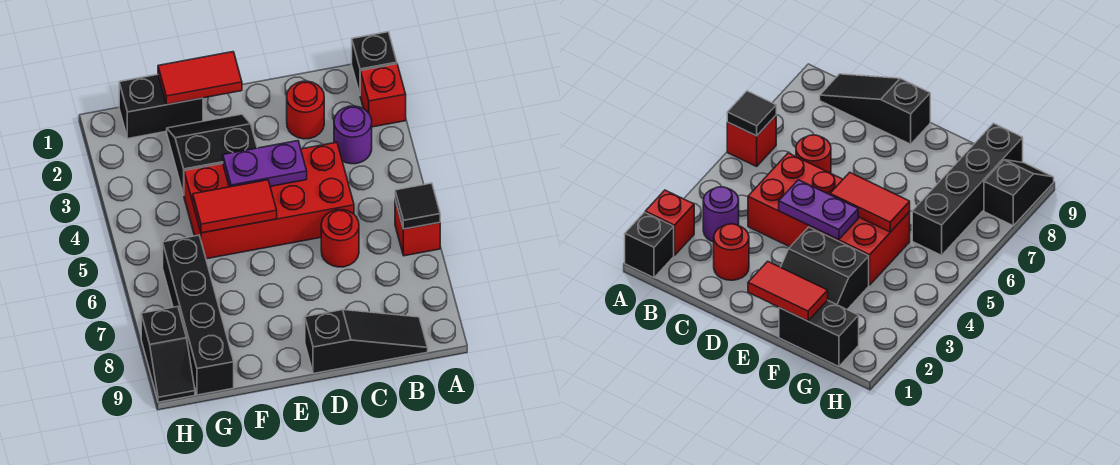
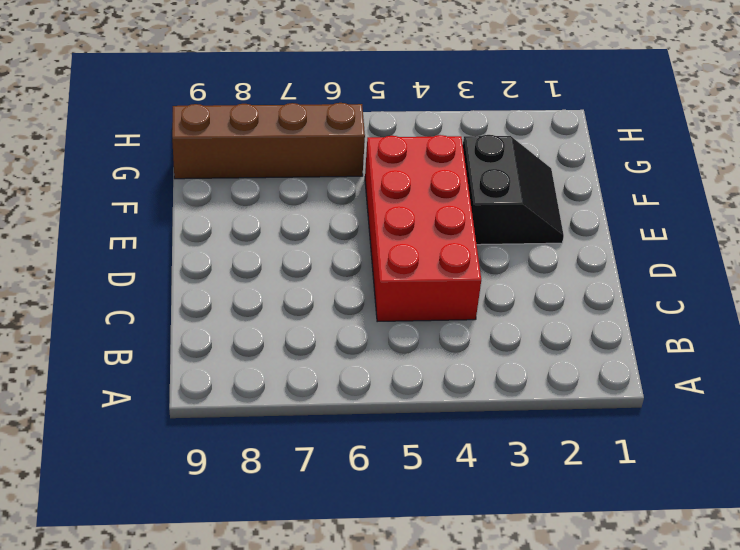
brown 1x4 brick [172,103,365,179] -> black 1x4 brick [163,235,234,395]
none -> black 1x1 brick [352,32,397,94]
none -> red 1x1 brick [360,64,406,127]
none -> red 1x1 brick [395,200,440,256]

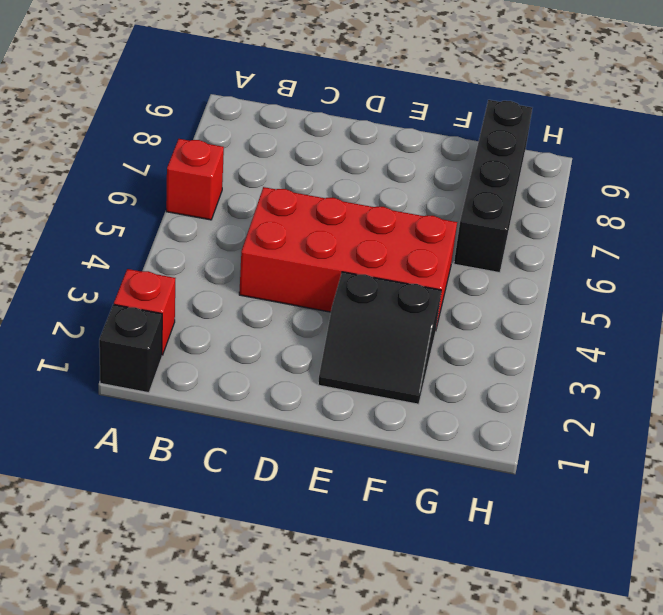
none -> purple 1x1 round brick [334,106,372,164]
none -> black 1x3 slope [305,310,428,374]
none -> red 1x1 round brick [287,81,324,139]

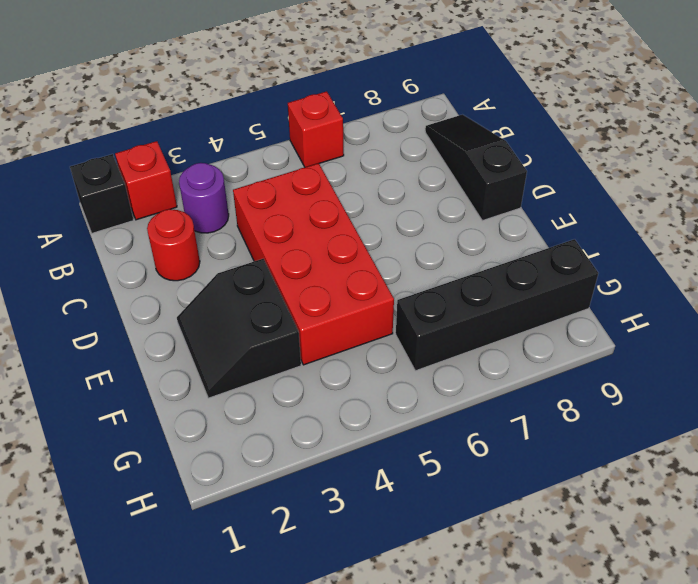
none -> red 1x1 round brick [321,210,359,267]
none -> black 1x2 brick [119,75,203,138]
none -> black 1x2 slope [141,307,195,402]

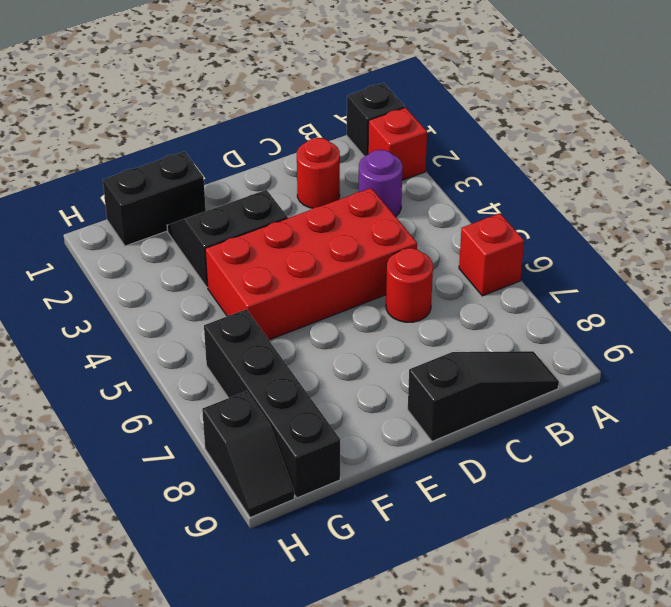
none -> black 1x1 tile [395,183,440,229]
none -> purple 1x2 plate [223,141,307,187]
none -> red 1x2 tile [158,52,242,105]

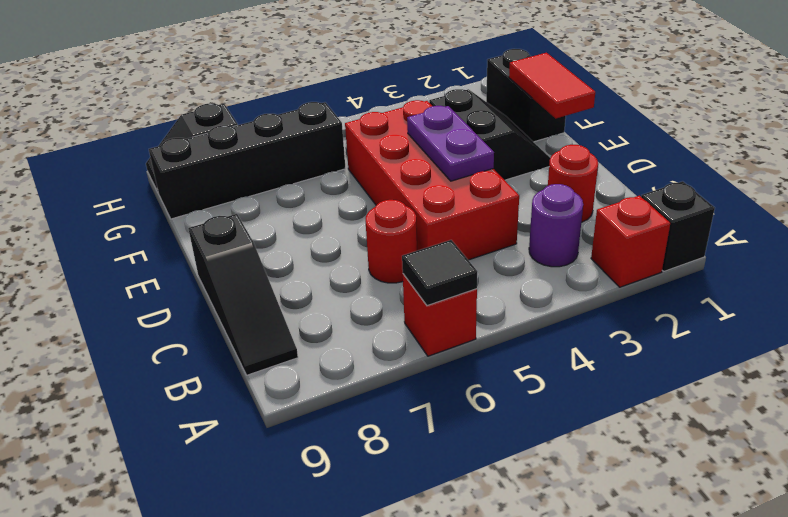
none -> red 1x2 tile [193,180,277,233]

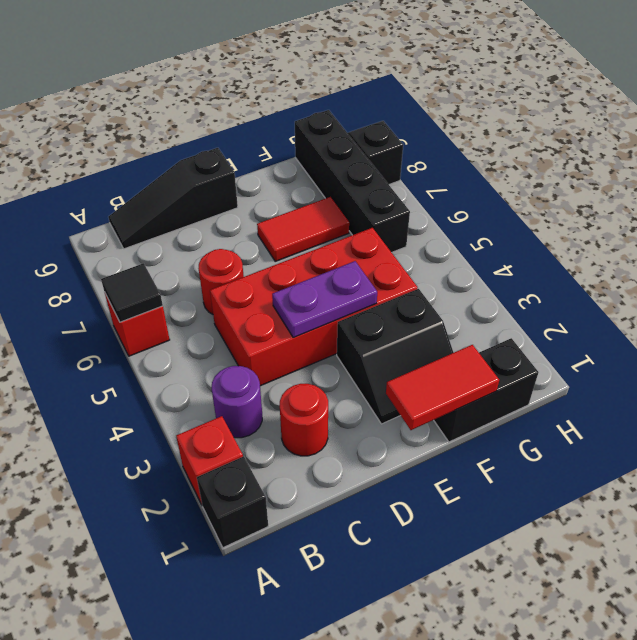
red 1x2 tile [257,197,349,261] -> red 1x2 tile moved to [193,180,277,233]

